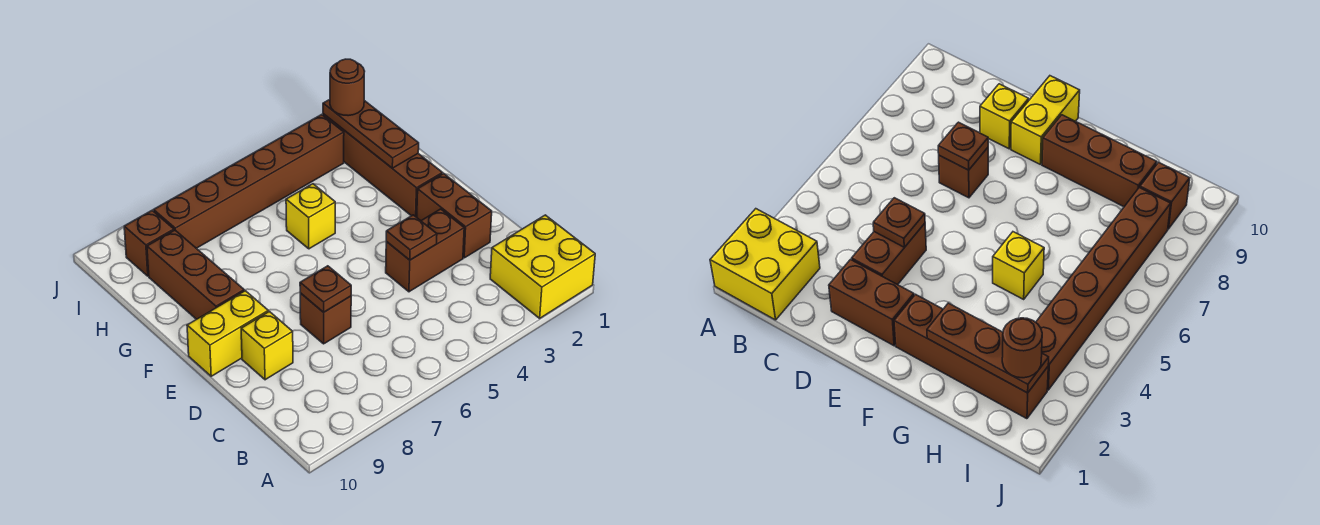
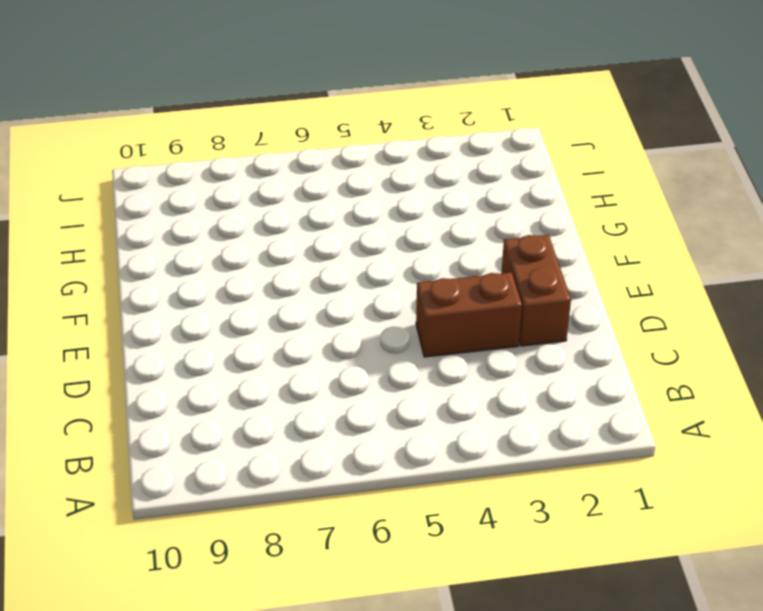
none -> yellow 2x2 brick [490,215,595,318]
none -> brown 1x1 brick [300,293,351,344]
none -> yellow 1x1 brick [241,312,293,380]

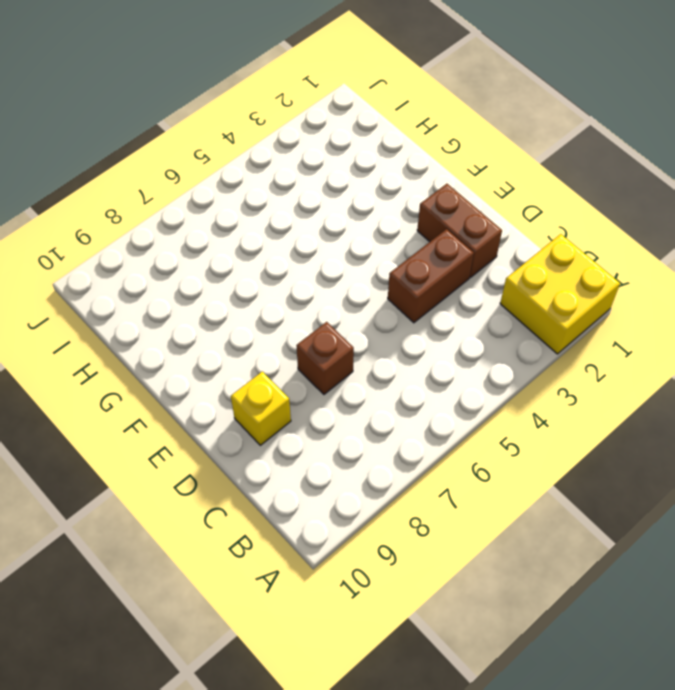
none -> yellow 1x2 brick [187,291,268,376]
none -> brown 1x4 brick [323,114,442,217]
none -> brown 1x3 brick [147,230,244,319]

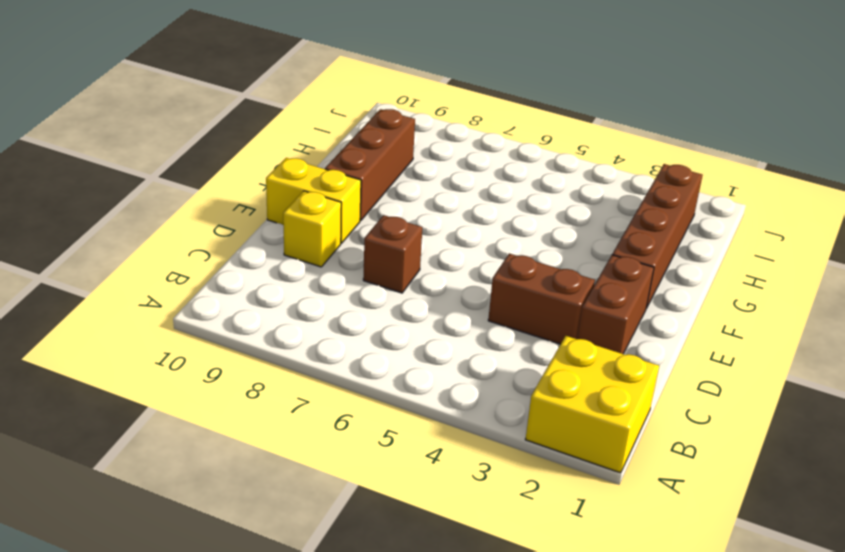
none -> yellow 1x1 brick [286,184,335,249]
none -> brown 1x6 brick [154,115,344,248]
none -> brown 1x1 brick [124,211,174,276]

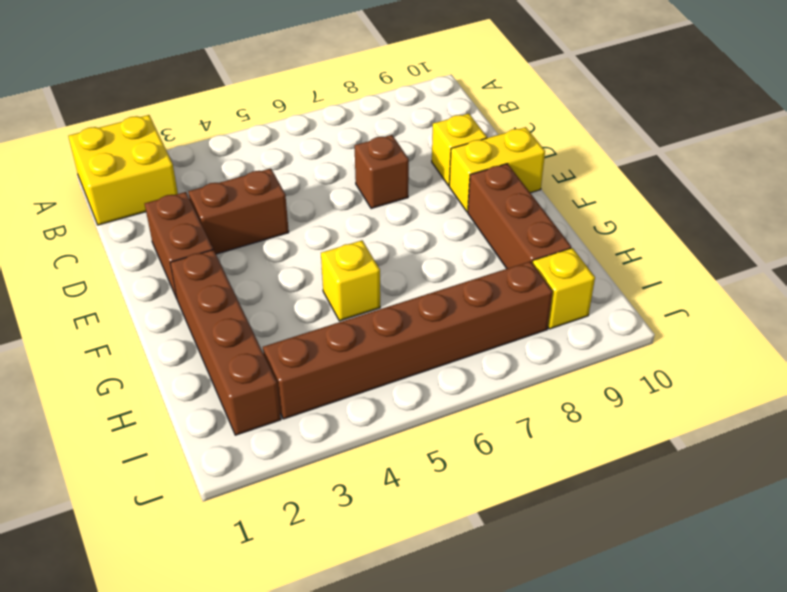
yellow 1x1 brick [533,248,595,329] -> brown 1x1 brick [124,211,174,276]
none -> brown 1x1 plate [386,215,437,260]
none -> brown 1x1 plate [300,266,351,312]
none -> brown 1x3 plate [323,100,419,168]

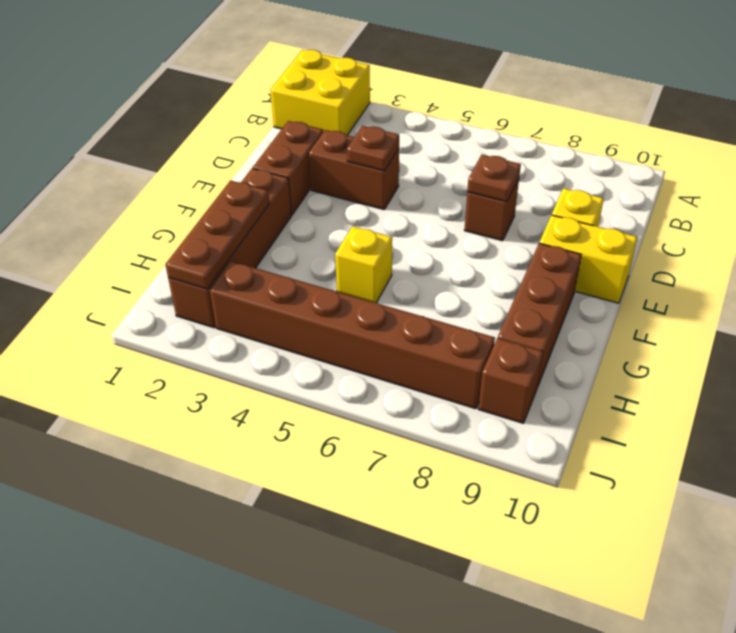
none -> brown 1x1 round brick [330,59,365,116]

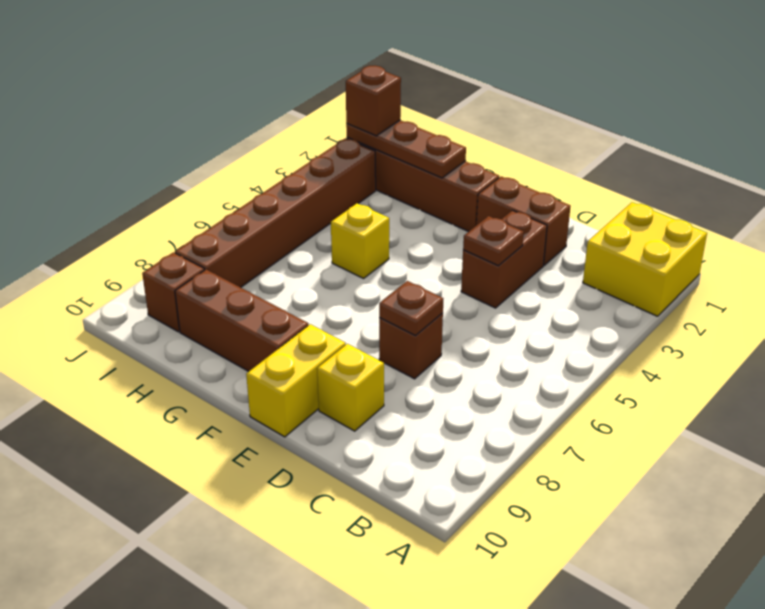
brown 1x1 brick [346,66,401,136] -> brown 1x1 round brick [330,59,365,116]

